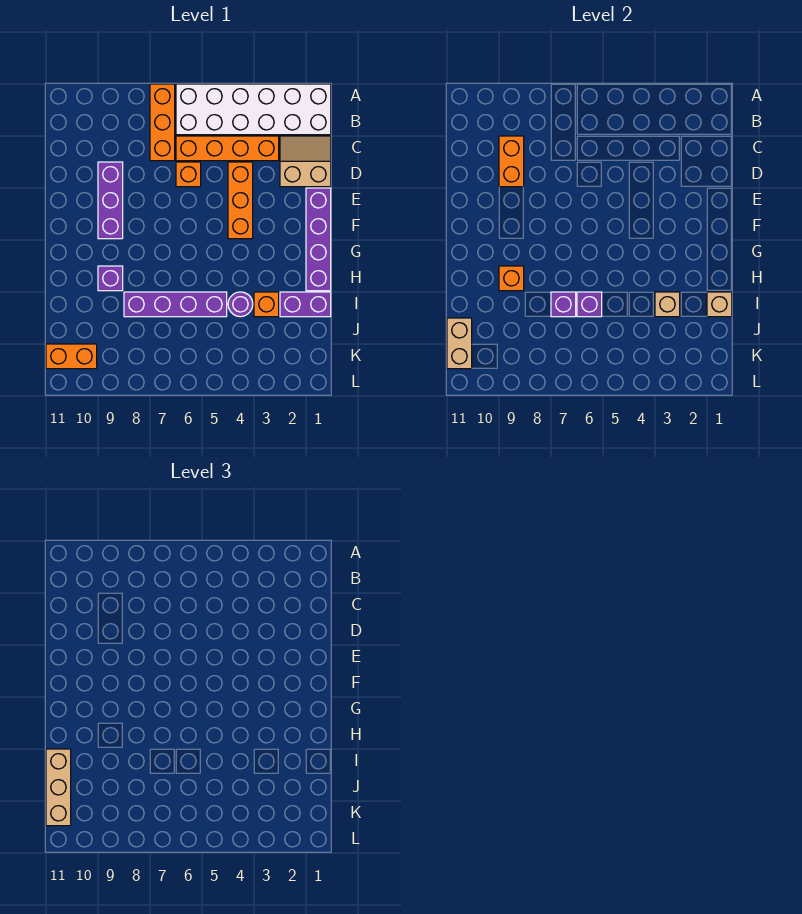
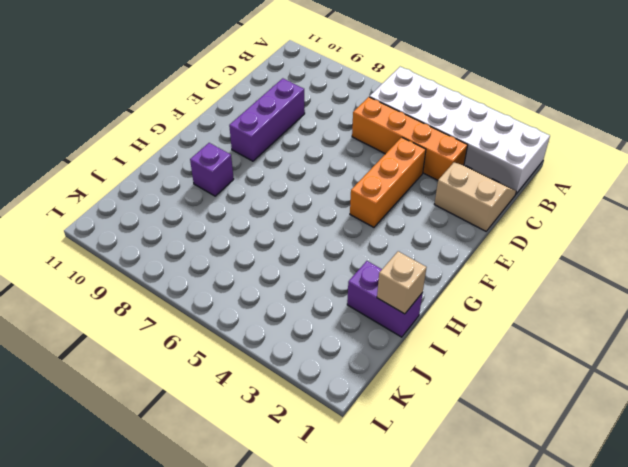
none -> orange 1x3 brick [150,84,175,161]
none -> orange 1x1 brick [176,162,201,187]
none -> purple 1x4 brick [306,188,331,291]

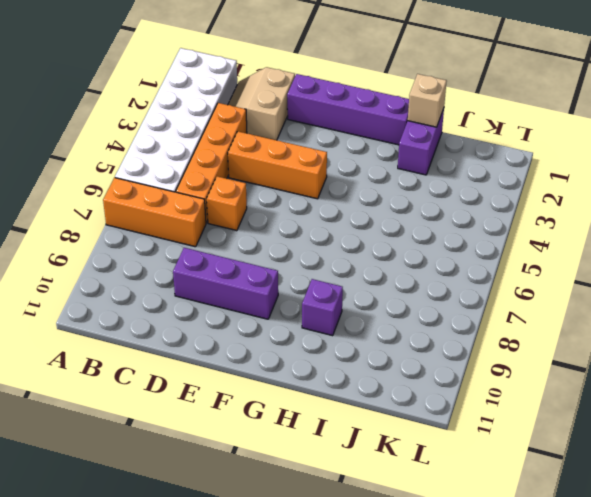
none -> orange 1x1 brick [254,292,279,317]
none -> purple 1x1 round brick [228,292,253,317]
none -> purple 1x4 brick [124,292,227,317]

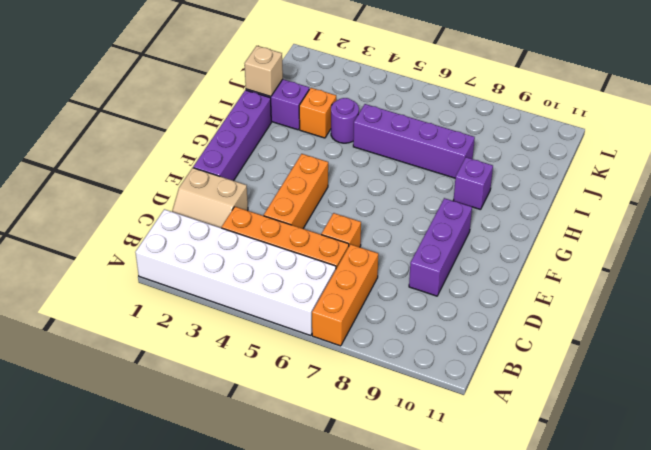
none -> orange 1x2 brick [46,344,97,369]
none -> orange 1x2 brick [499,136,524,187]
none -> orange 1x1 brick [499,266,524,291]

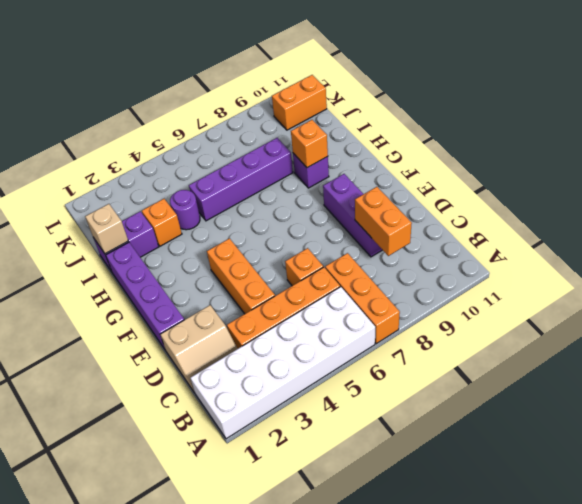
none -> tan 1x1 brick [655,292,680,317]
none -> purple 1x1 brick [577,292,602,317]
none -> purple 1x1 brick [551,292,576,317]

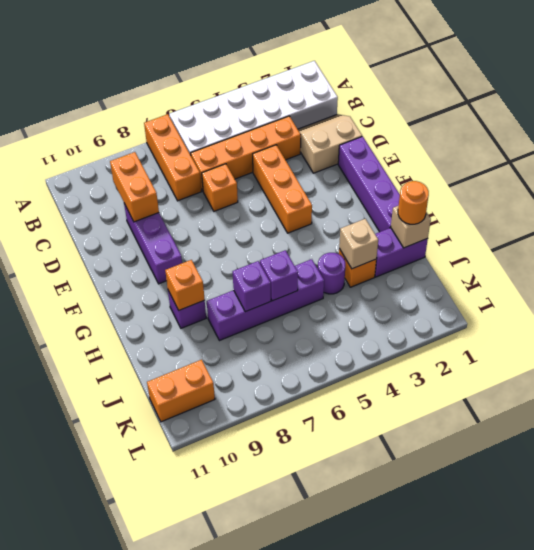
orange 1x1 round brick [398,181,429,224] -> none
none -> tan 1x2 brick [447,318,472,369]
none -> tan 1x3 brick [46,749,71,826]

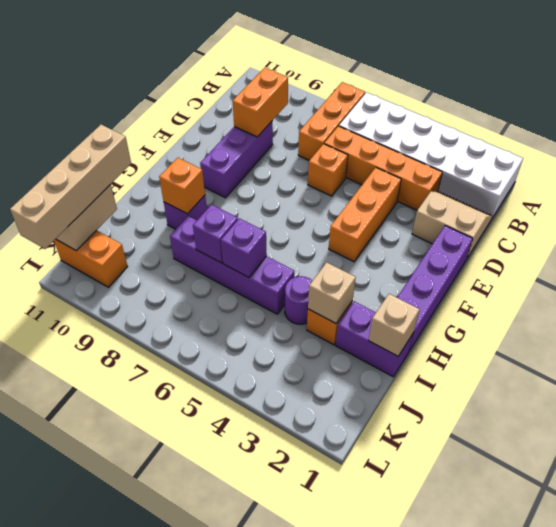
tan 1x4 brick [10,125,131,249] -> tan 1x3 brick [46,749,71,826]

